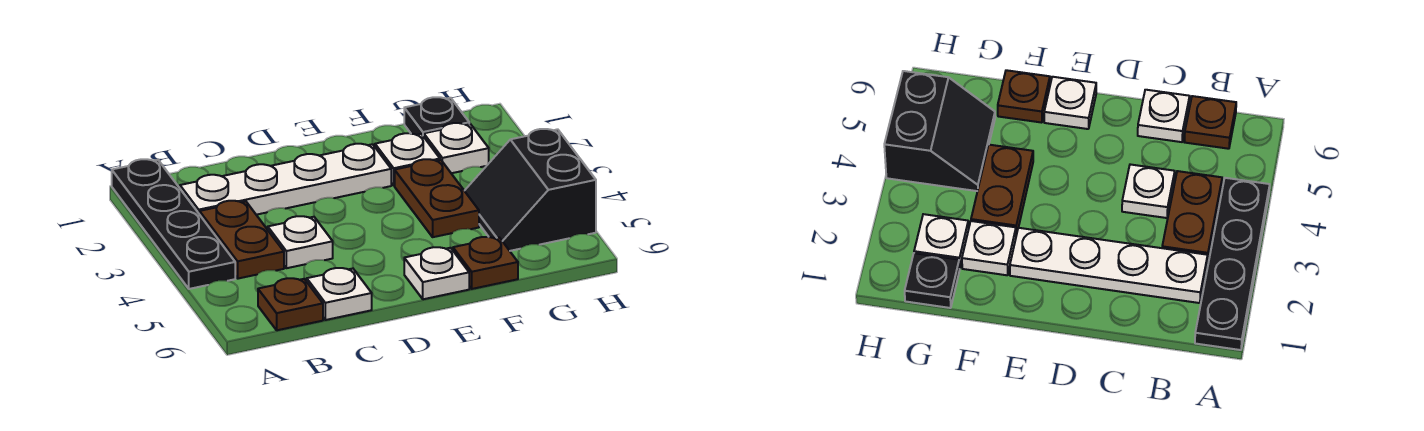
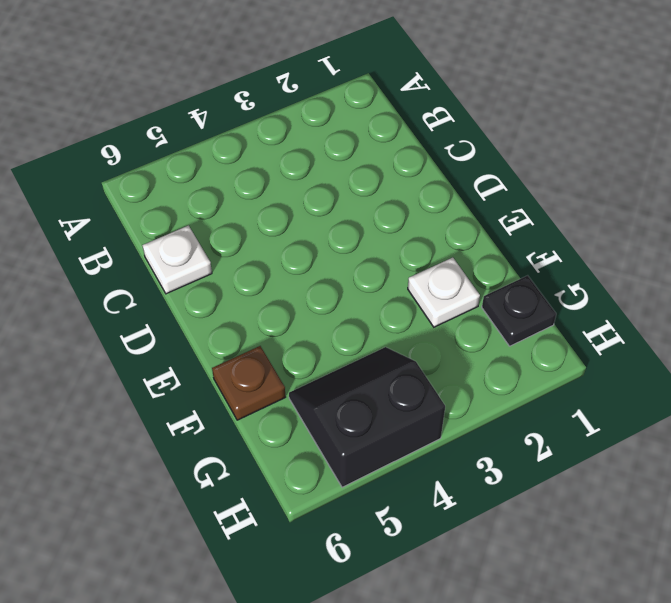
none -> black 1x4 plate [112,159,235,289]
none -> white 1x4 plate [180,144,391,215]
none -> brown 1x2 plate [199,201,284,279]

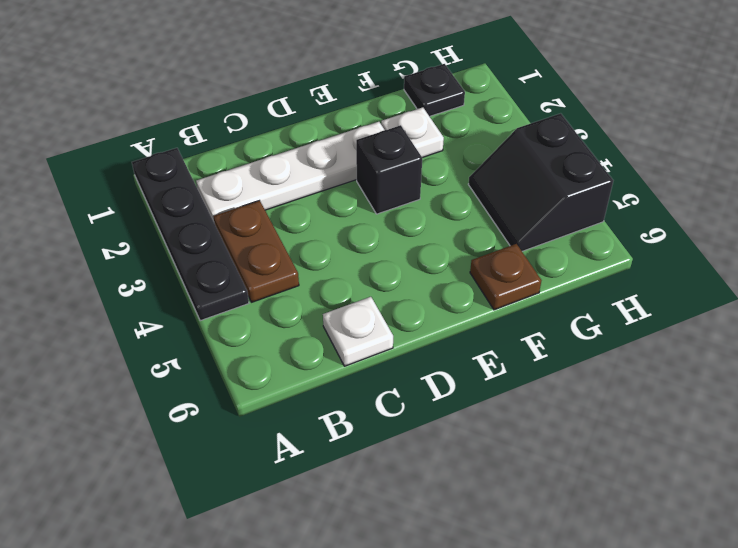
black 1x1 brick [356,125,422,214] -> none
none -> brown 1x1 plate [258,278,323,330]
none -> white 1x1 plate [268,216,333,268]
none -> white 1x1 plate [404,247,469,299]

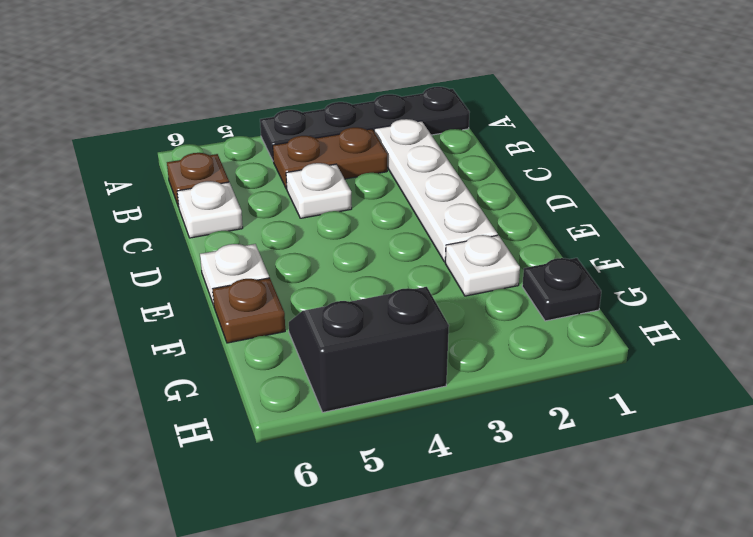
none -> brown 1x2 plate [395,159,479,237]
none -> white 1x1 plate [424,123,489,173]

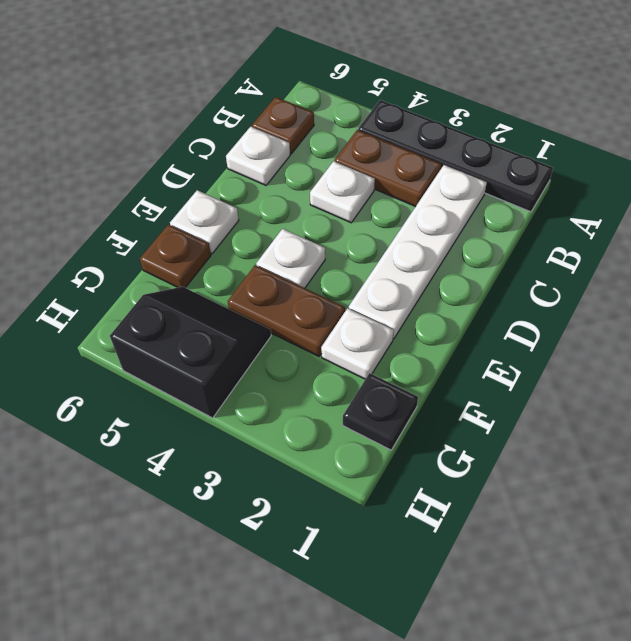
white 1x1 plate [256,229,325,288] -> white 1x1 plate moved to [424,123,489,173]

